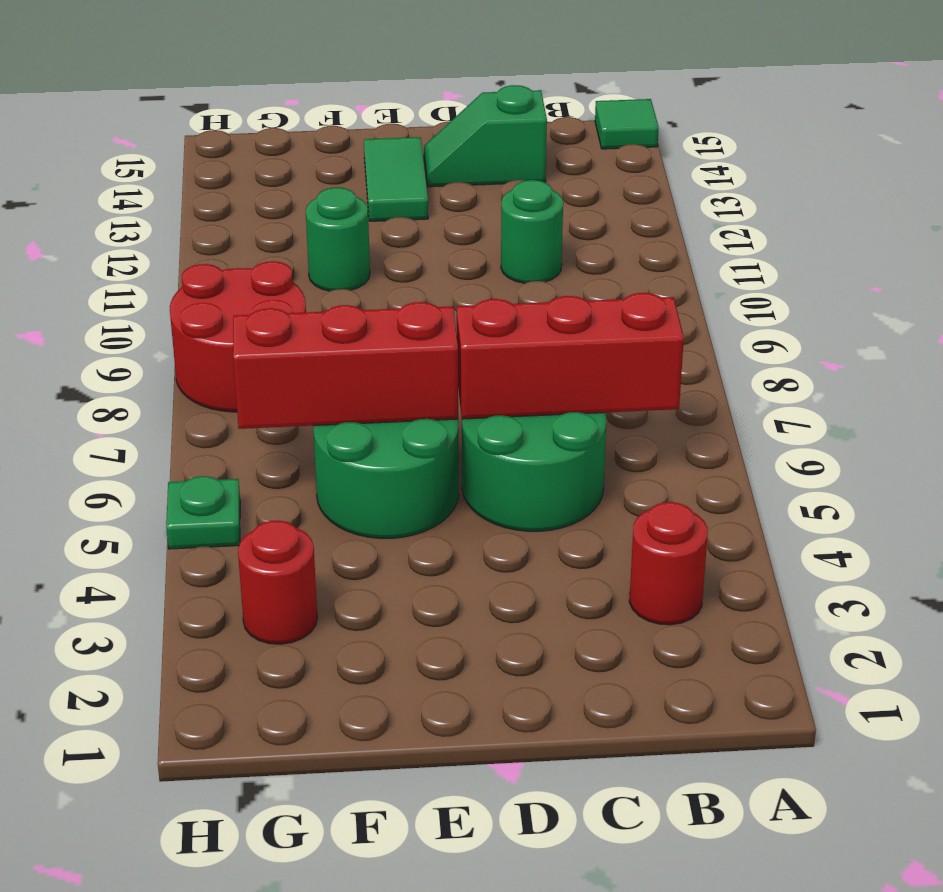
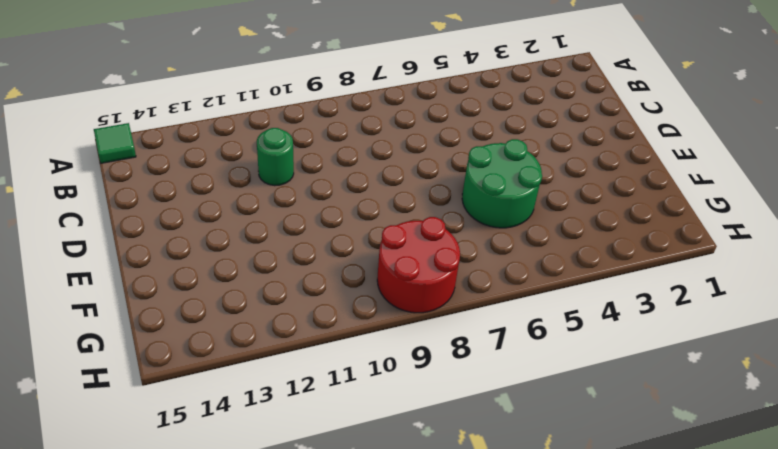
none -> red 1x1 round brick [629,502,708,625]
none -> green 2x2 round brick [462,412,606,531]
none -> green 1x2 slope [424,85,547,187]

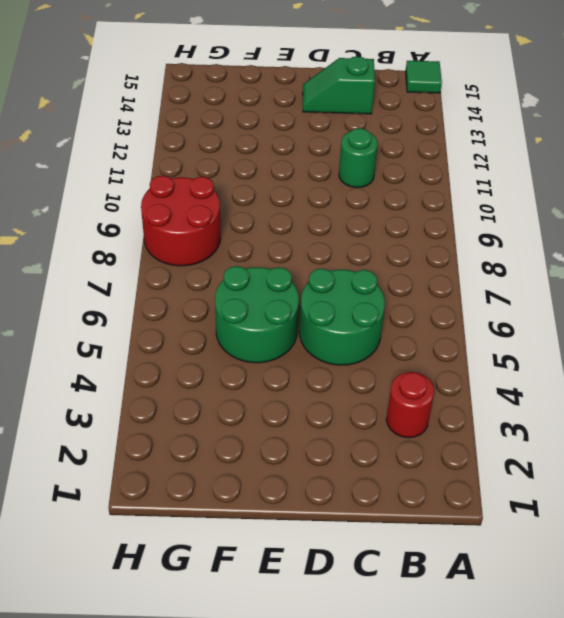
none -> green 1x2 tile [364,137,428,221]
none -> green 1x1 round brick [306,188,370,291]
none -> red 1x1 round brick [238,521,317,644]

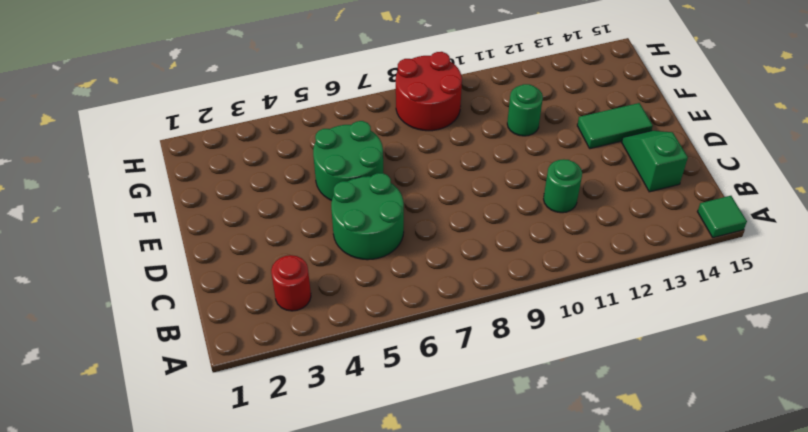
none -> red 1x1 round brick [238,521,317,644]
none -> green 1x1 plate [166,476,240,549]
none -> red 1x3 brick [457,293,684,419]

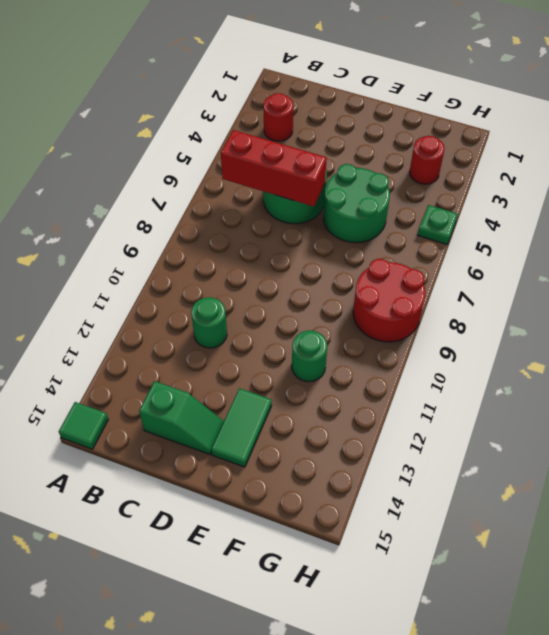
none -> red 1x3 brick [233,302,458,429]

